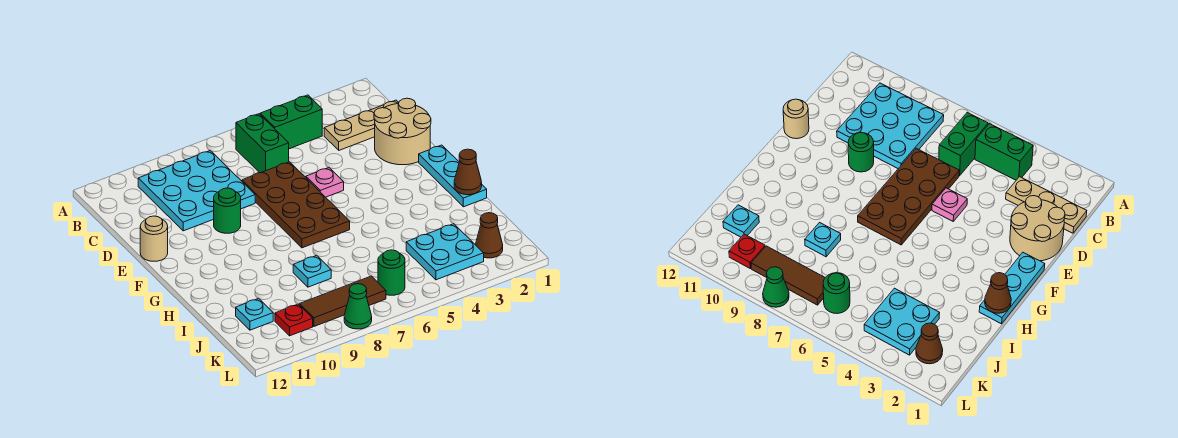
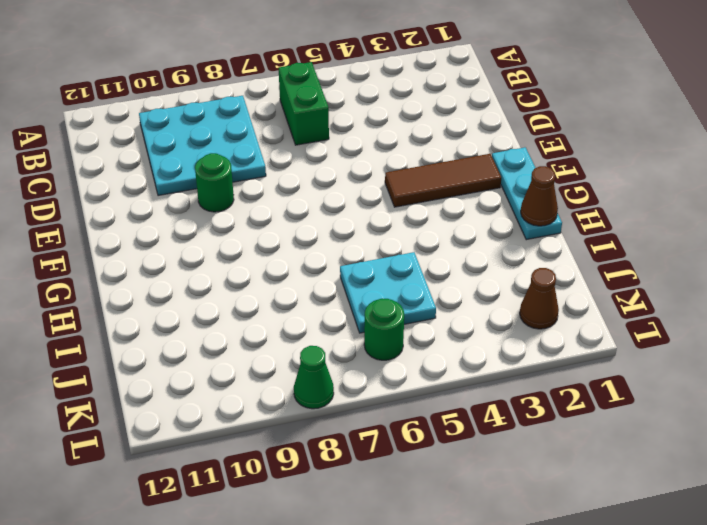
brown 1x3 tile [385,154,501,207] -> brown 1x3 tile moved to [299,276,386,326]
cyan 2x2 plate [340,252,436,333] -> cyan 2x2 plate moved to [406,224,484,280]
none -> green 1x2 brick [260,95,322,149]
none -> tan 1x3 plate [324,100,399,150]
none -> tan 2x2 round brick [374,98,431,165]

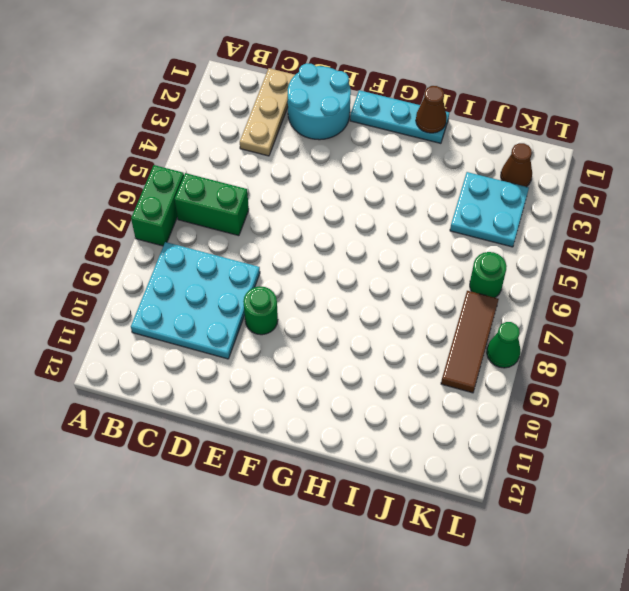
green 1x2 brick [131,165,184,246] -> green 1x2 brick moved to [260,95,322,149]
cyan 2x2 round brick [288,63,351,140] -> tan 2x2 round brick [374,98,431,165]
none -> brown 2x4 plate [242,162,350,248]
none -> pink 1x1 plate [306,167,344,197]
none -> tan 1x1 round brick [140,216,168,261]

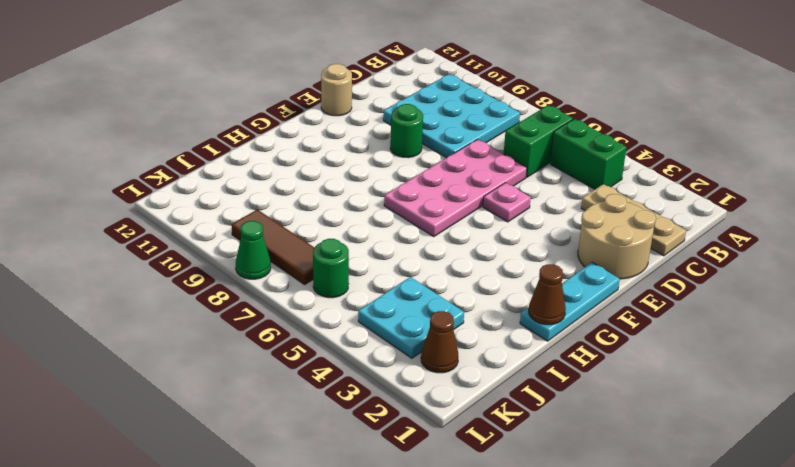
pink 2x4 plate [384,140,527,236] -> brown 2x4 plate [242,162,350,248]
none -> cyan 1x1 plate [293,255,331,287]
none -> cyan 1x1 plate [236,298,273,330]
none -> red 1x1 plate [275,304,313,336]

